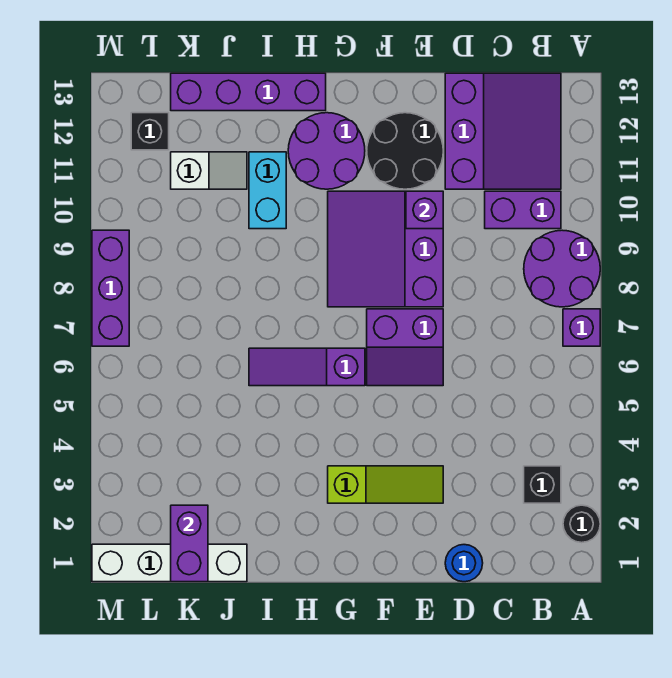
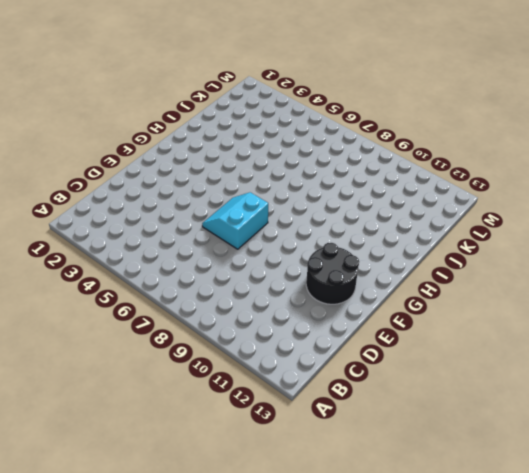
cyan 2x2 slope [202,192,268,249] -> purple 2x2 slope [367,309,443,386]
none -> black 1x1 round brick [563,505,600,543]
none -> purple 1x1 brick [563,309,600,346]
none -> purple 2x2 round brick [524,230,600,307]

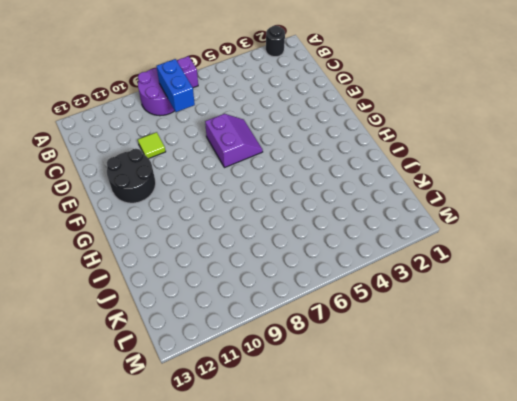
blue 1x2 brick [157,59,195,112] -> none
lime 1x1 tile [138,132,166,158] -> none
none -> black 1x1 brick [524,466,561,503]
none -> purple 1x2 brick [485,191,561,229]
none -> purple 3x3 slope [445,73,561,189]

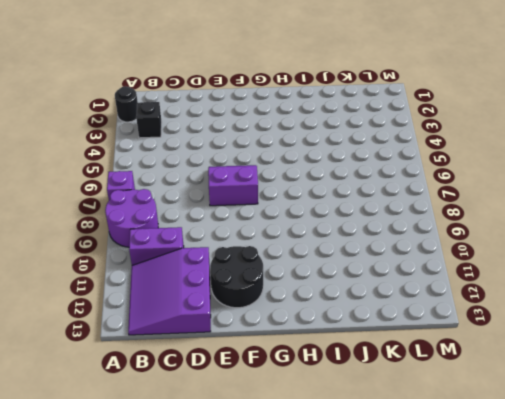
none -> blue 1x1 round brick [445,545,483,582]
none -> lime 1x3 slope [328,466,443,503]
none -> purple 3x3 slope [328,191,443,307]

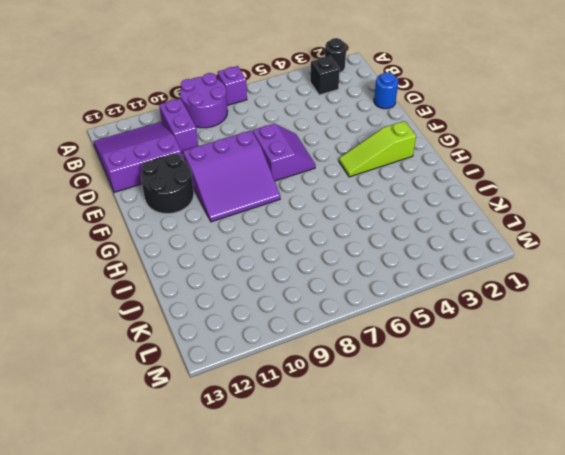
lime 1x3 slope [339,121,416,177] -> lime 1x3 slope turned to [328,466,443,503]
none -> purple 1x3 slope [249,348,365,386]
none -> purple 2x2 round brick [288,113,365,189]
none -> purple 1x4 brick [171,73,326,111]

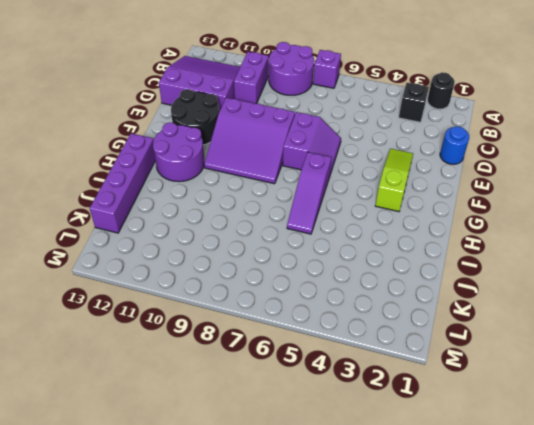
none -> cyan 1x2 brick [249,152,286,229]
none -> white 1x4 brick [92,544,247,582]
none -> white 1x2 slope [171,152,247,189]

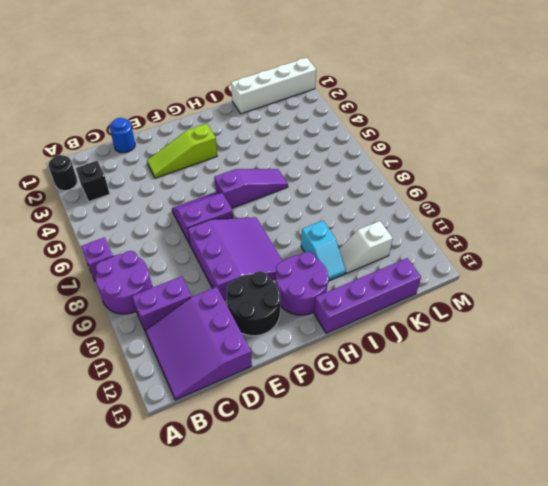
cyan 1x2 slope [301,221,346,281] -> cyan 1x2 brick [249,152,286,229]
none -> black 1x1 brick [131,113,169,150]
none -> purple 1x3 brick [92,230,129,346]
none -> purple 1x1 brick [406,191,443,229]

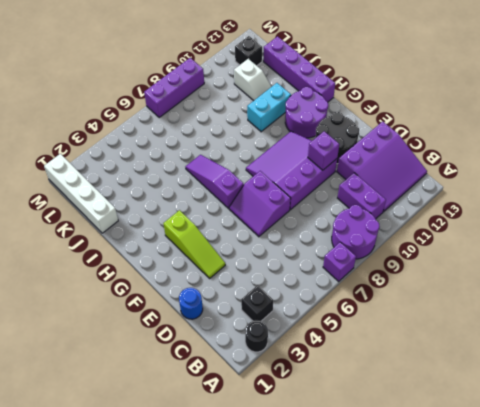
none -> purple 1x2 brick [171,505,208,582]

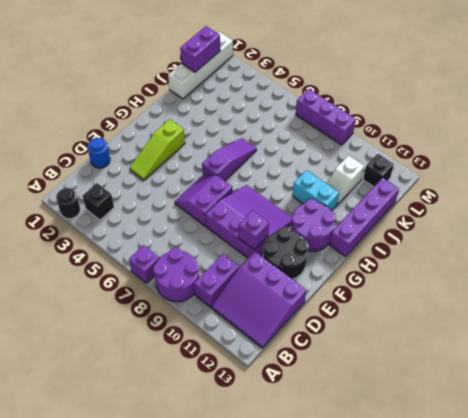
purple 1x2 brick [180,26,220,72] -> purple 1x2 brick turned to [171,505,208,582]

